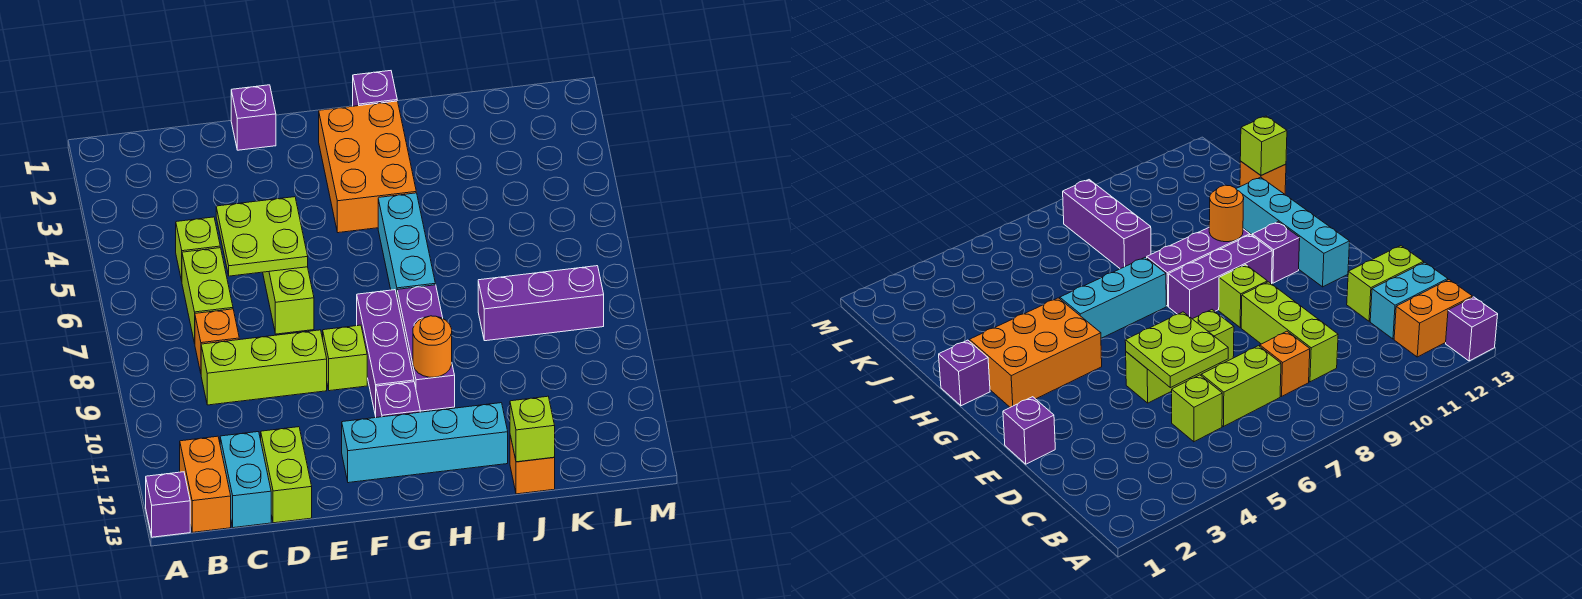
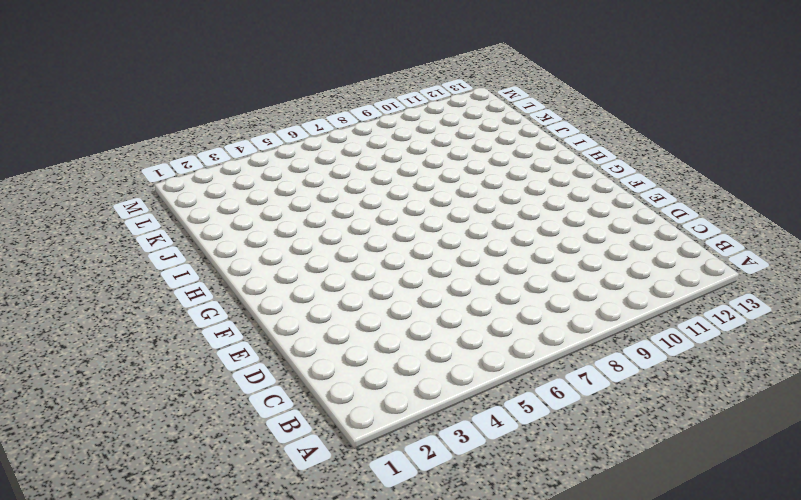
none -> purple 1x1 brick [146,472,190,537]
none -> orange 1x2 brick [180,436,231,532]
none -> lime 1x1 brick [176,217,220,281]

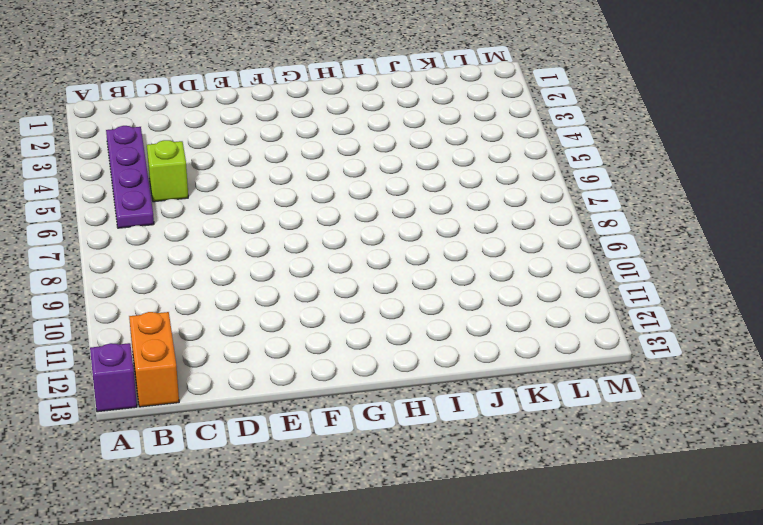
purple 1x4 plate [106,126,154,228] -> none
none -> lime 1x2 brick [182,248,233,343]
none -> orange 1x1 brick [195,309,239,373]
none -> lime 1x3 brick [201,330,327,405]

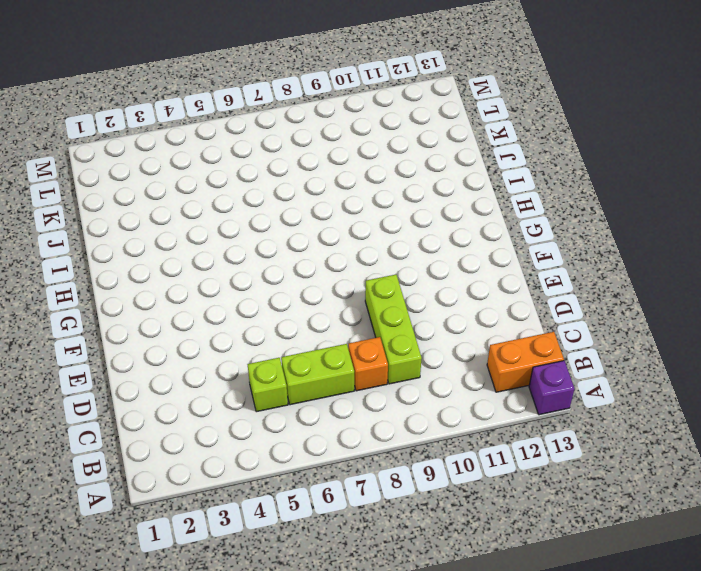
none -> cyan 1x2 brick [220,432,271,528]
none -> lime 1x2 brick [261,427,312,523]
none -> purple 1x1 brick [231,85,276,150]

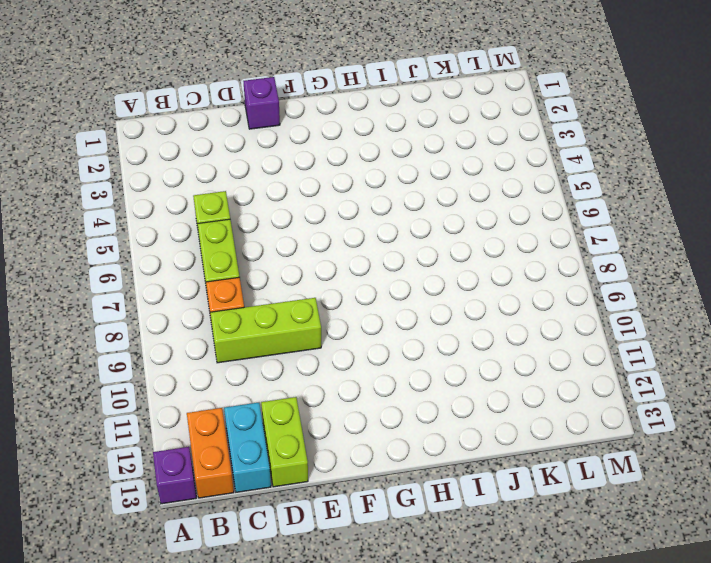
none -> lime 1x3 brick [263,267,314,334]
none -> lime 1x1 brick [323,325,367,391]
none -> cyan 1x4 brick [342,403,508,483]

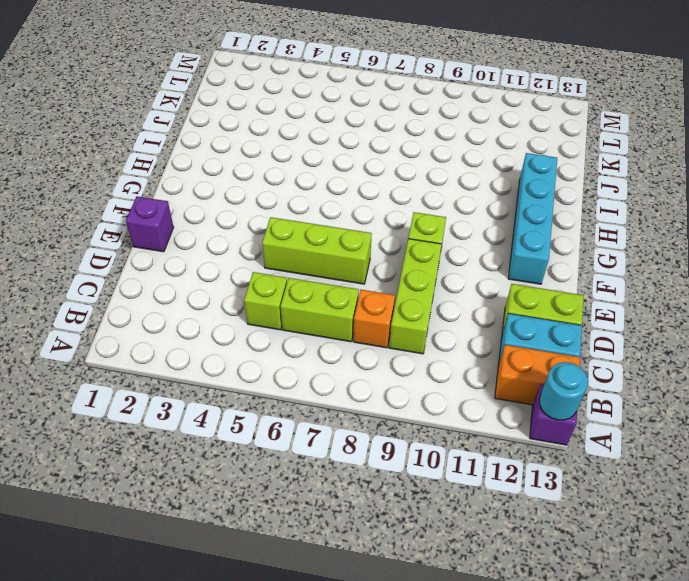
cyan 1x1 round brick [539,362,588,420] -> none
none -> orange 2x3 brick [319,101,416,233]
none -> purple 1x3 brick [357,290,414,416]
none -> purple 1x1 brick [376,382,420,418]

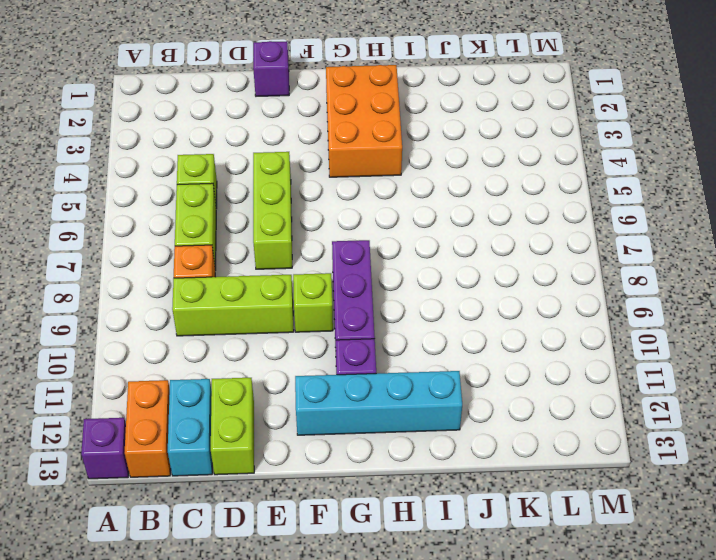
none -> purple 1x1 brick [353,71,397,106]
none -> cyan 1x3 brick [378,193,435,295]
none -> purple 1x3 brick [397,285,455,411]

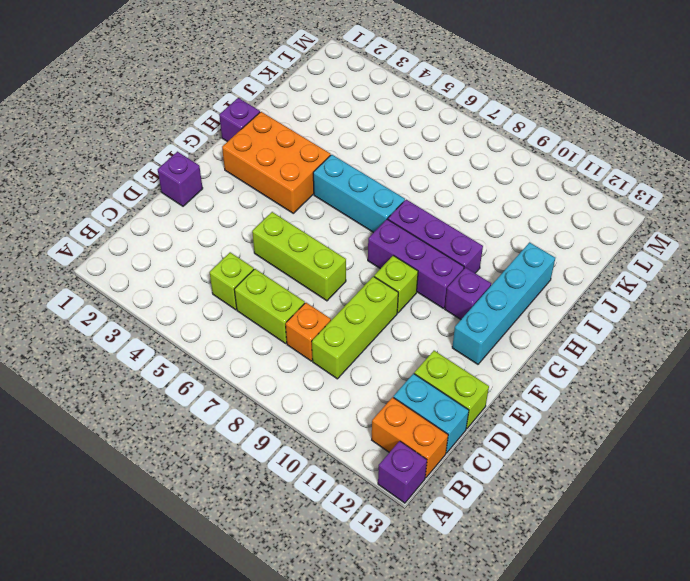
none -> purple 1x3 brick [478,266,604,341]
none -> orange 1x1 brick [510,435,555,494]
none -> lime 2x2 plate [216,197,308,276]

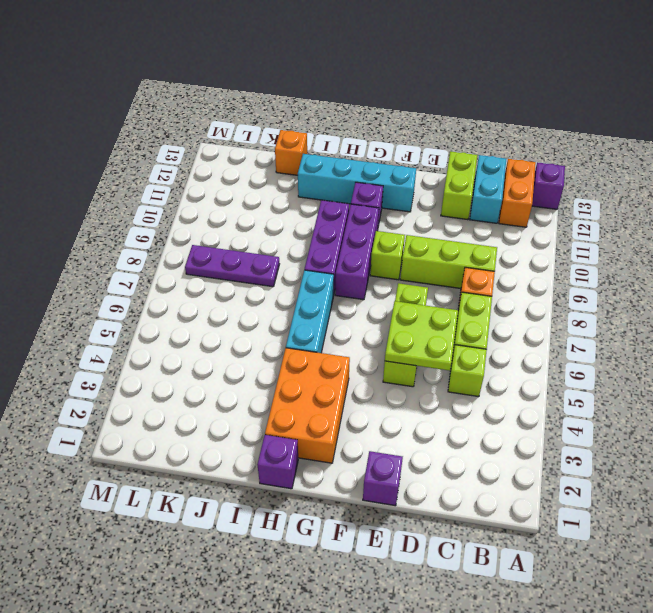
purple 1x3 plate [185,245,279,287] -> purple 1x3 brick [478,266,604,341]
none -> orange 1x1 round brick [413,316,452,377]
none -> lime 1x1 brick [510,396,555,462]

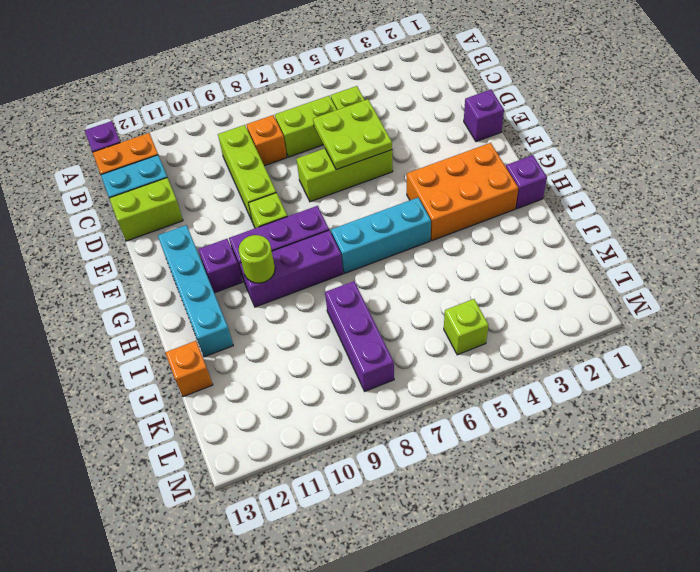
lime 1x1 round brick [239,235,275,283] -> orange 1x1 round brick [413,316,452,377]
lime 1x1 brick [444,299,488,355] -> lime 1x1 brick moved to [510,396,555,462]

